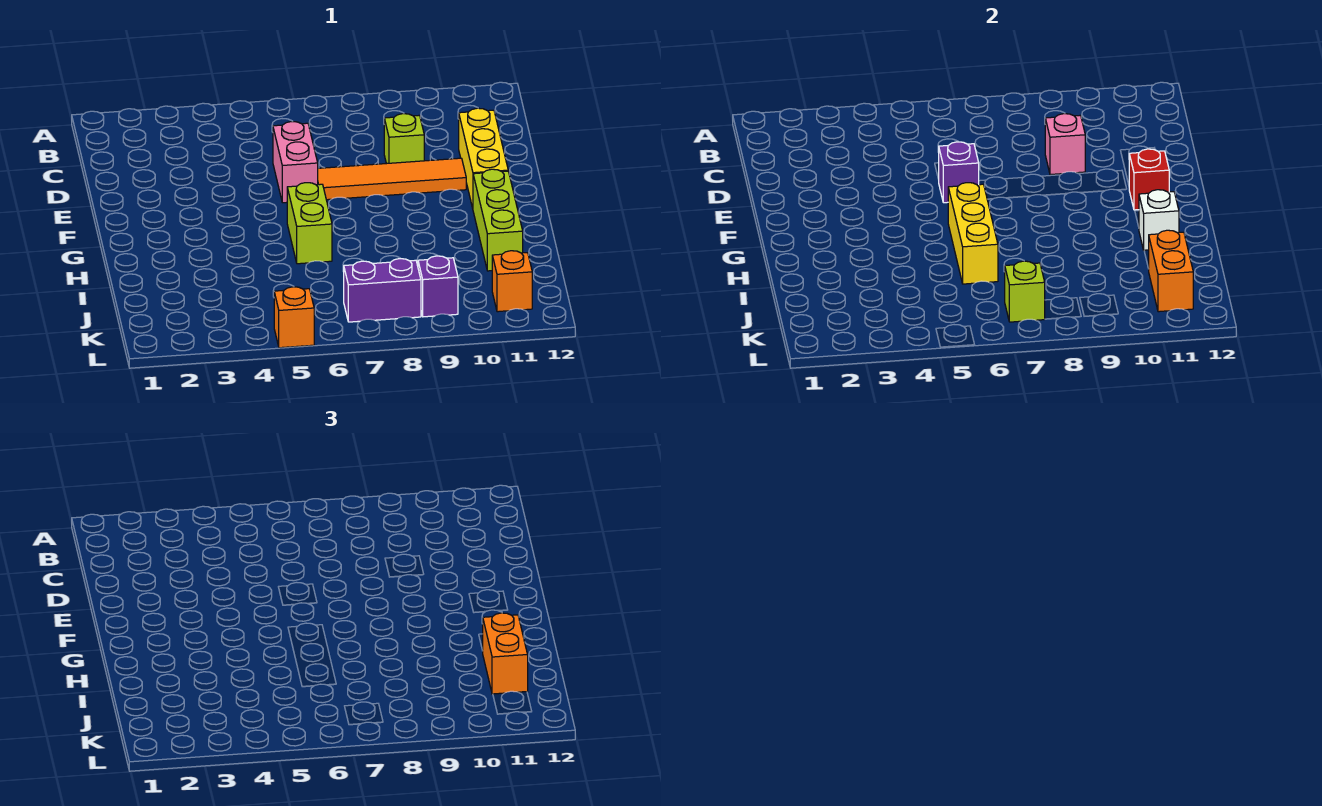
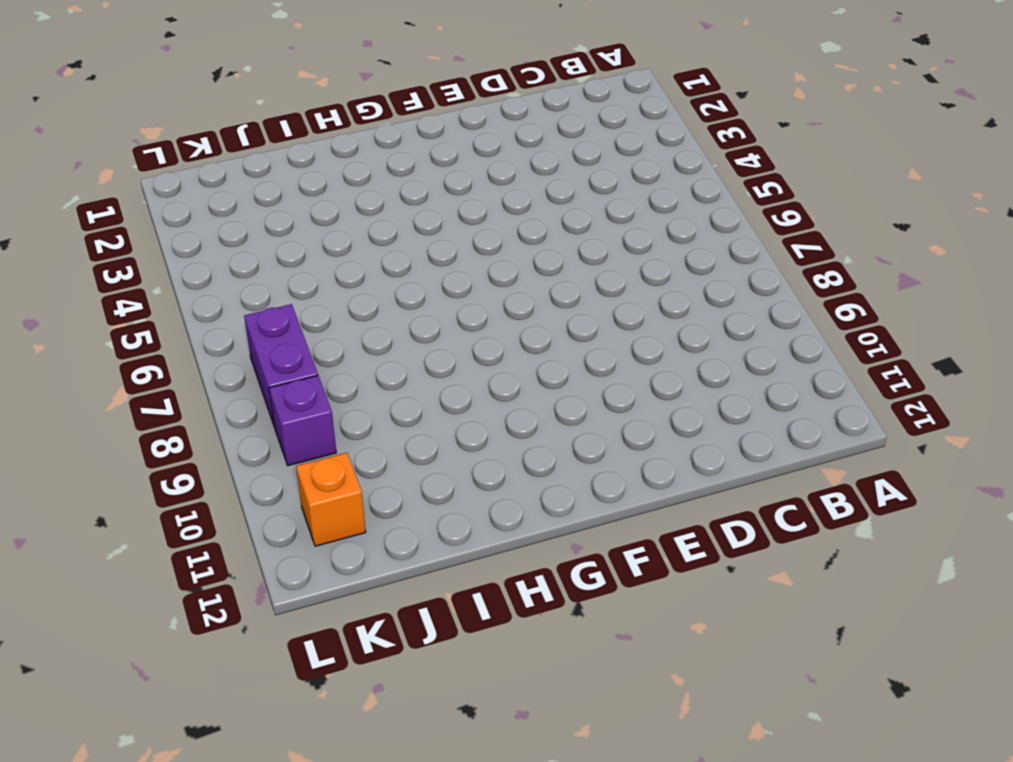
none -> pink 1x2 brick [273,122,318,203]
none -> lime 1x1 brick [384,114,424,164]
none -> yellow 1x3 brick [459,108,508,208]

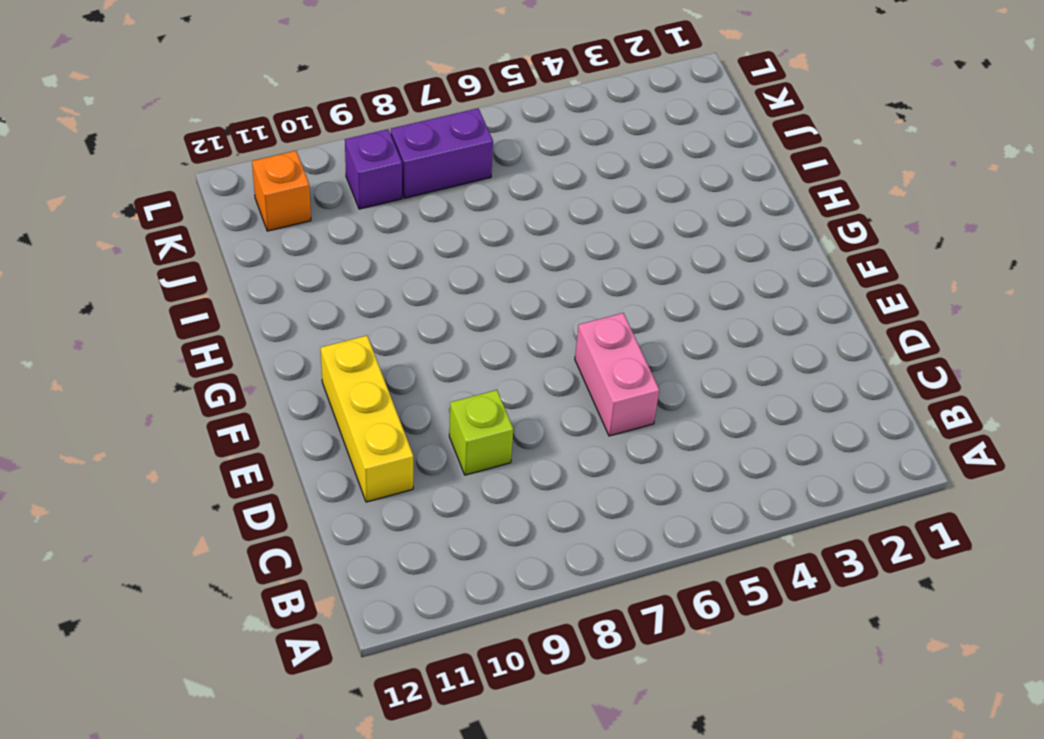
none -> orange 1x4 tile [318,158,466,200]
none -> lime 1x2 brick [287,183,332,264]
none -> lime 1x3 brick [473,169,523,271]

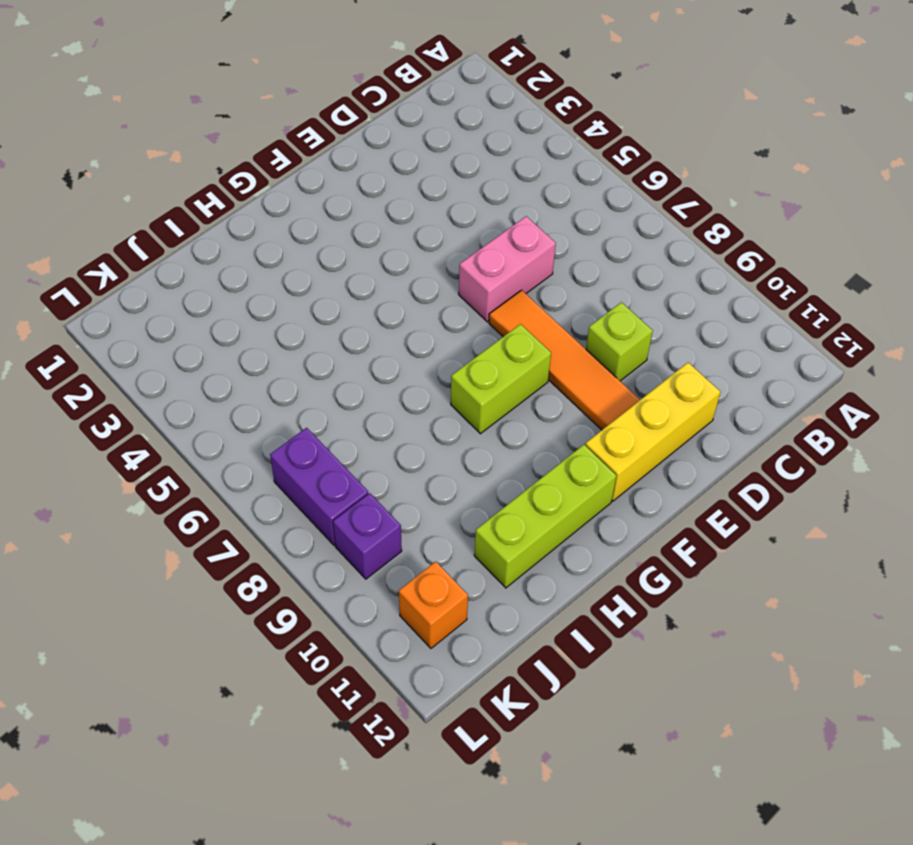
lime 1x2 brick [451,324,551,434] -> lime 1x2 brick moved to [287,183,332,264]
none -> orange 1x1 brick [274,287,314,348]
none -> pink 1x1 brick [1045,114,1085,175]
none -> purple 1x1 brick [938,142,979,203]

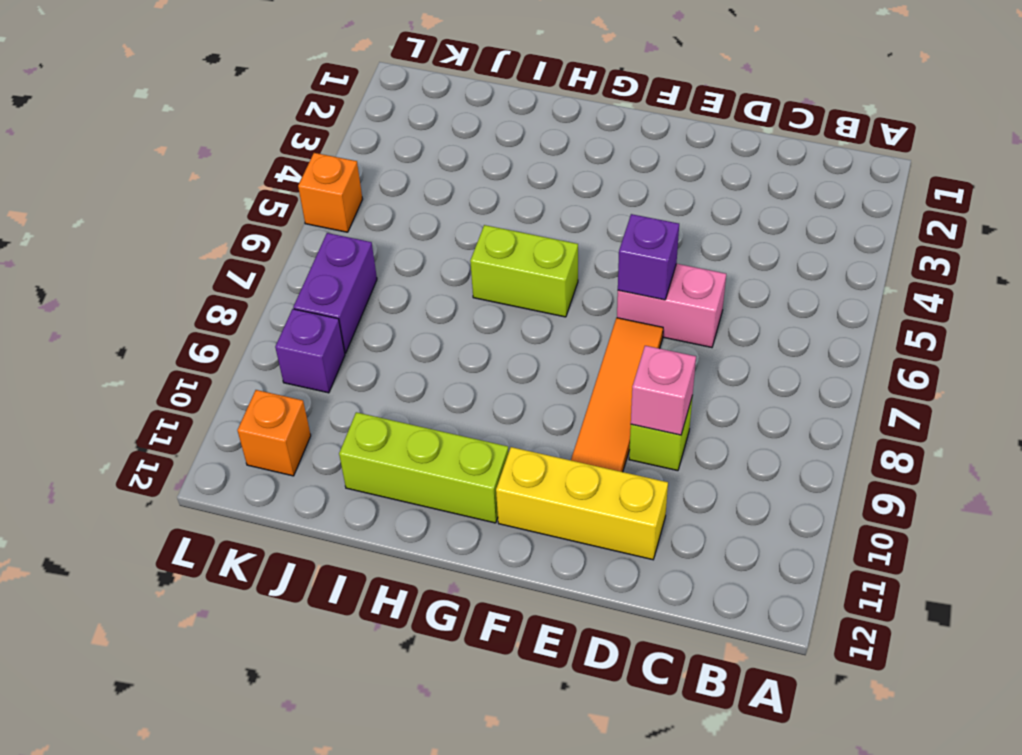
none -> red 1x1 brick [1129,149,1169,210]
none -> yellow 1x3 brick [948,183,998,284]
none -> white 1x1 brick [1139,190,1179,250]

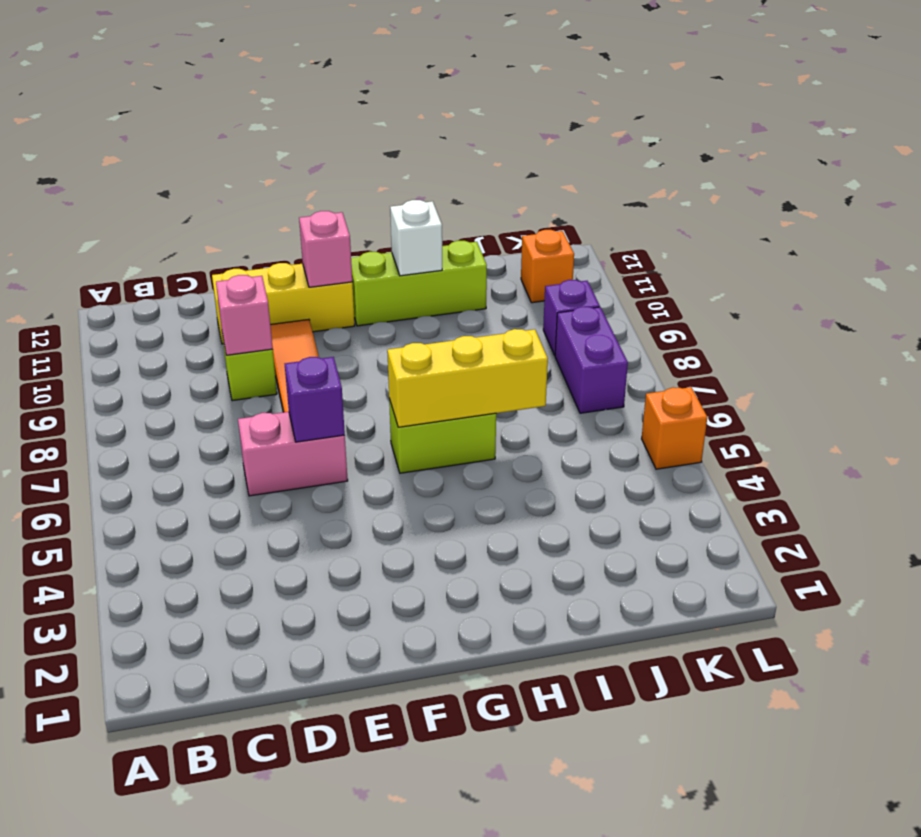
pink 1x1 brick [299,211,352,287] -> red 1x1 brick [1129,149,1169,210]
none -> orange 1x2 brick [1148,230,1193,312]
none -> lime 1x1 brick [1005,261,1045,322]
none -> orange 1x2 brick [482,613,528,694]

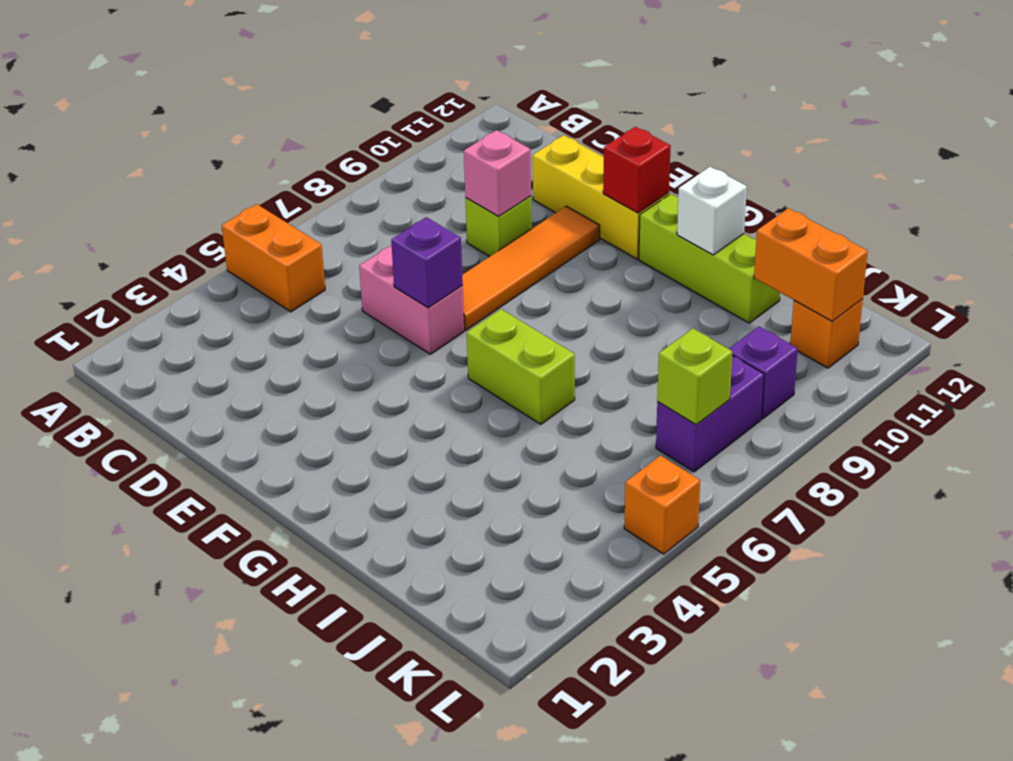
orange 1x2 brick [222,204,325,312] -> orange 1x2 brick moved to [482,613,528,694]
none -> yellow 1x3 brick [948,183,998,284]

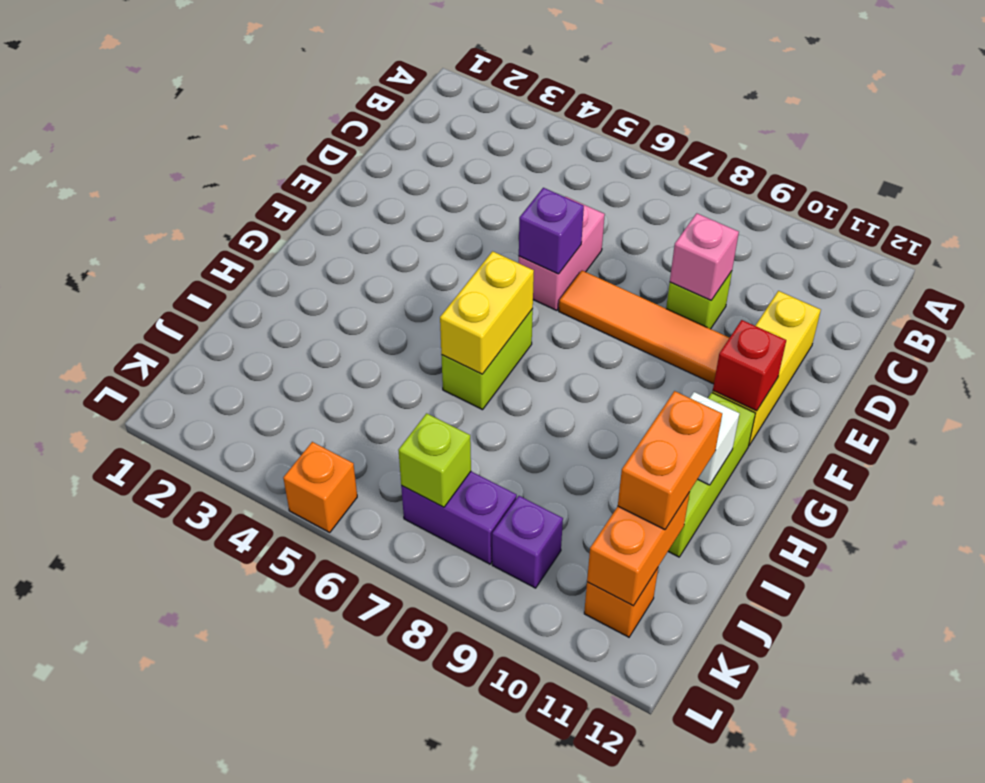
yellow 1x2 brick [440,251,534,374] -> yellow 1x3 brick [948,183,998,284]

